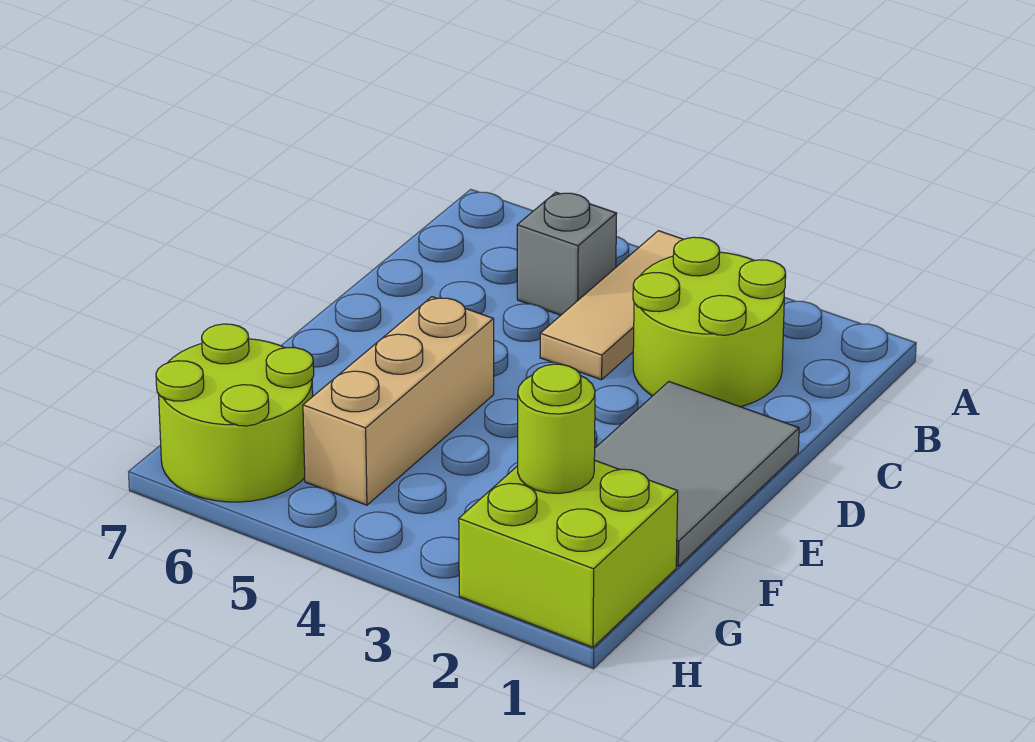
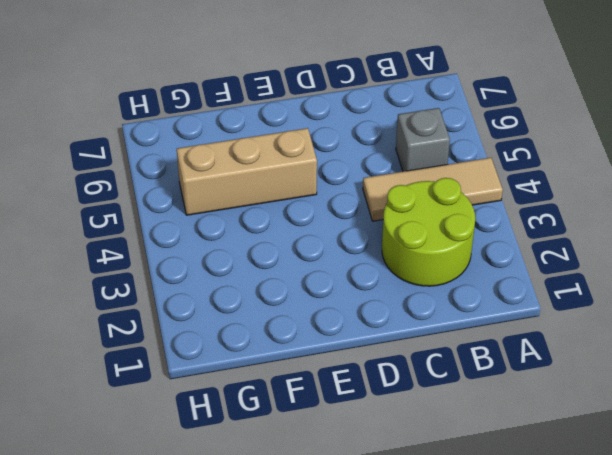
none -> grey 2x3 tile [594,382,799,566]
none -> lime 2x2 brick [459,460,678,647]

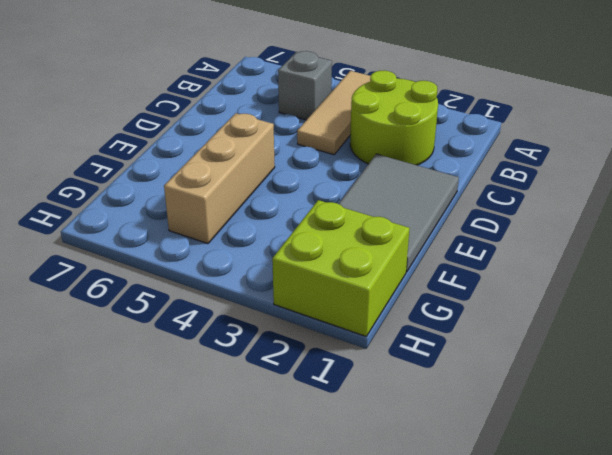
none -> lime 2x2 round brick [156,324,314,502]
none -> lime 1x1 round brick [518,364,595,493]

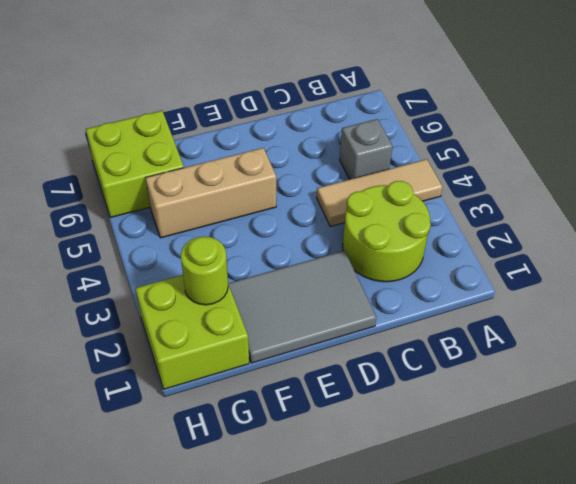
lime 2x2 brick [86,111,184,218] -> lime 2x2 round brick [156,324,314,502]

